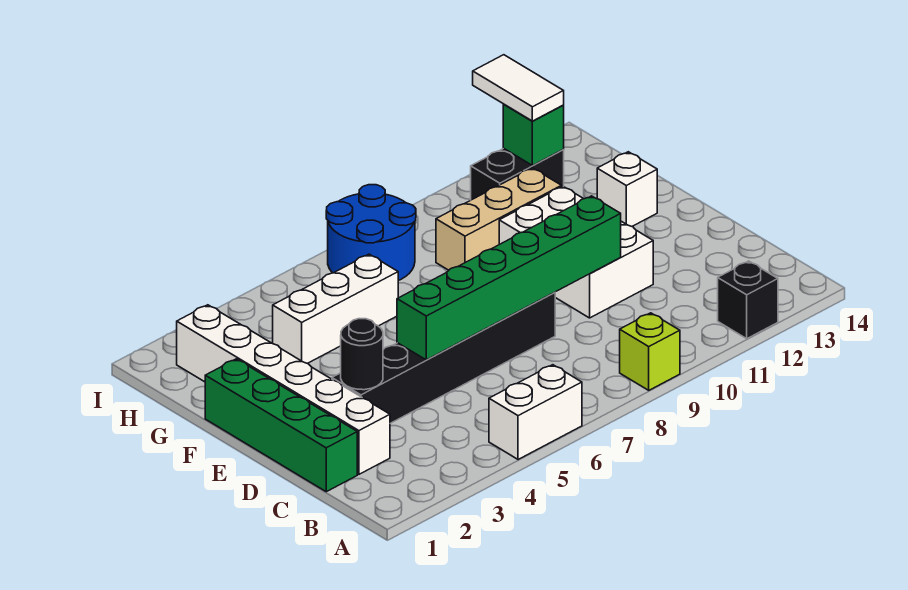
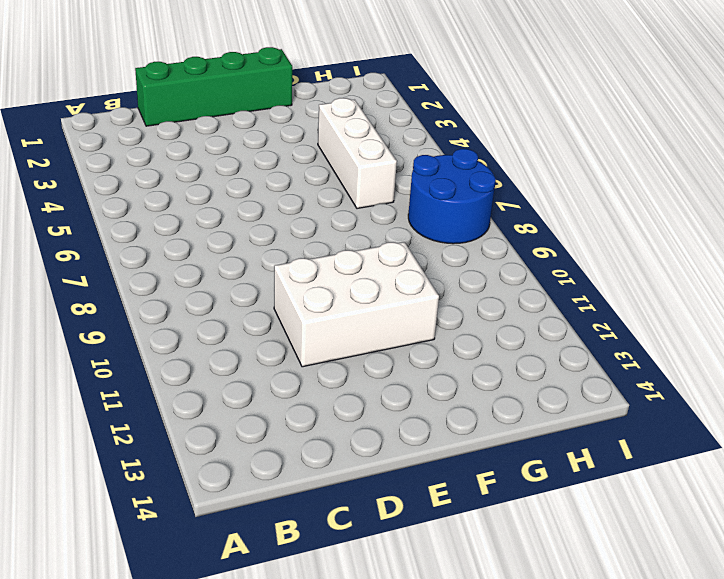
none -> white 1x2 brick [489,365,582,460]
none -> lime 1x1 brick [620,313,680,390]
none -> black 1x1 brick [718,261,778,339]

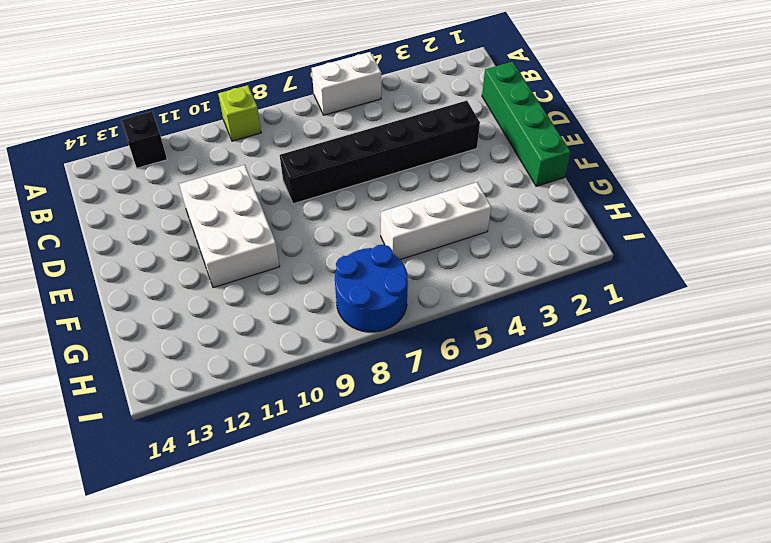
none -> white 1x6 brick [177,305,390,474]
none -> white 1x1 brick [597,152,657,226]
none -> tan 1x3 brick [436,168,562,270]

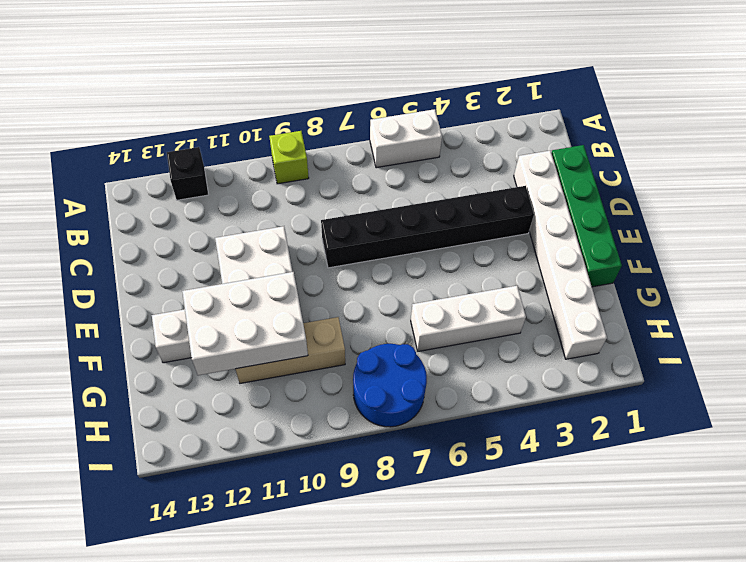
white 2x3 brick [182,272,308,375] -> none
none -> black 1x2 brick [471,148,564,200]
none -> black 1x1 round brick [341,319,383,390]
none -> green 1x6 brick [397,196,621,360]

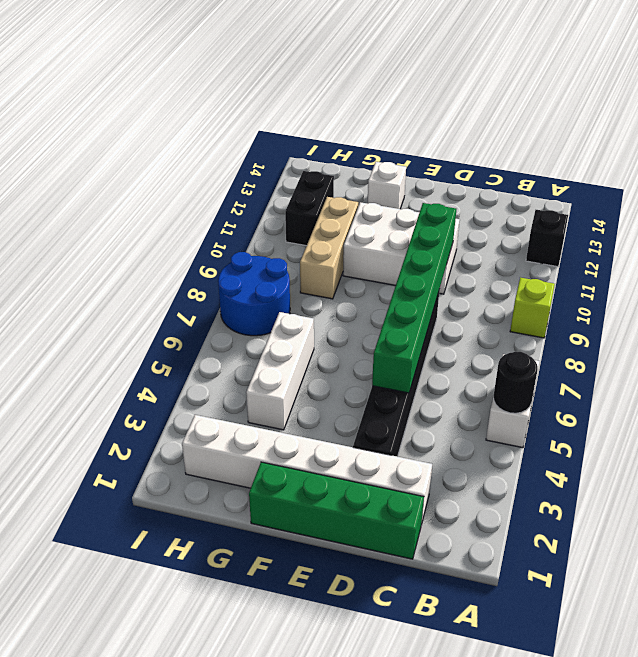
black 1x1 round brick [494,352,538,413] -> black 1x1 round brick moved to [341,319,383,390]
none -> green 1x1 brick [503,104,564,165]
none -> white 1x2 tile [473,55,564,121]

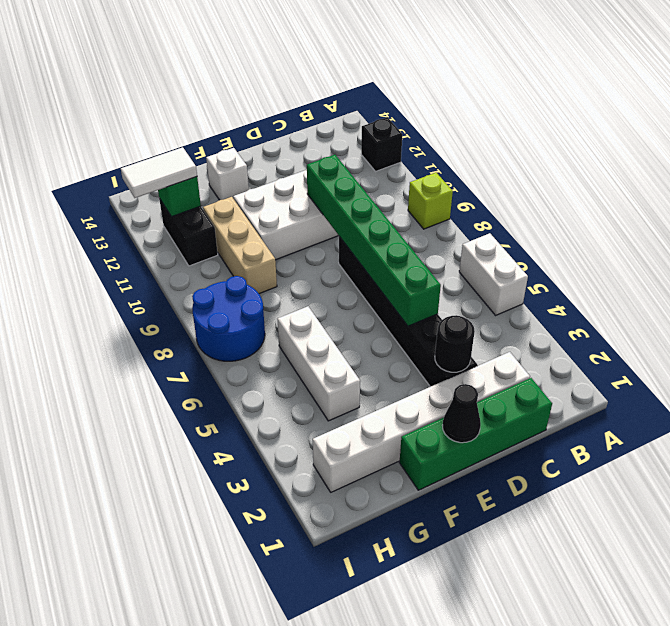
black 1x1 cone [442,384,481,443] -> none

